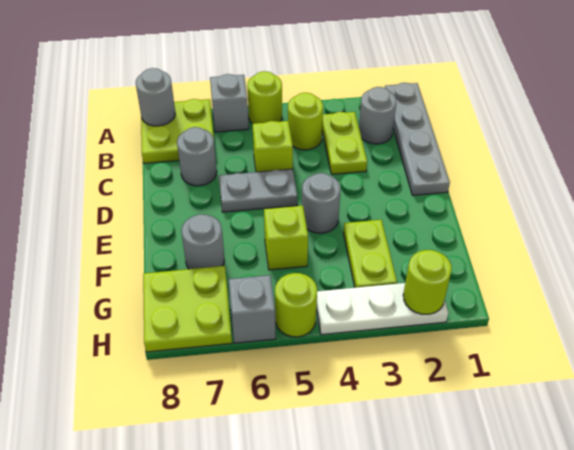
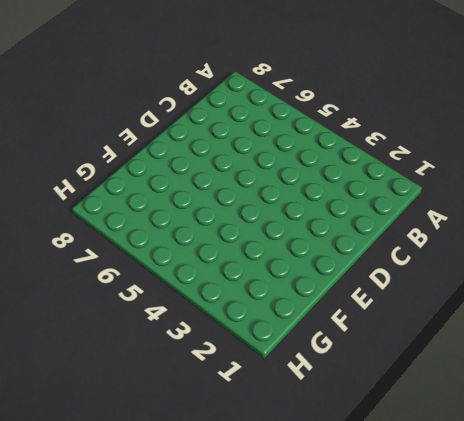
none -> grey 1x4 plate [385,83,450,195]
none -> lime 1x1 round brick [247,71,282,124]
none -> grey 1x1 brick [210,74,249,132]

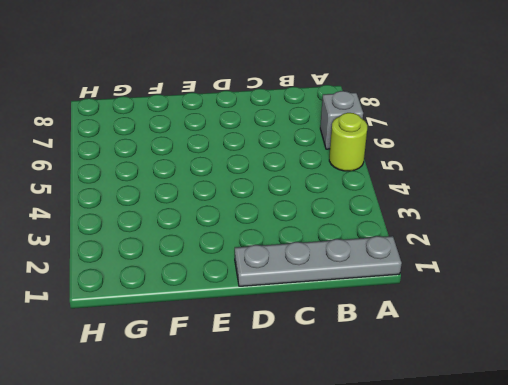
none -> lime 2x2 plate [141,99,214,163]
none -> grey 1x1 round brick [359,87,396,144]
none -> lime 1x2 plate [322,112,367,174]

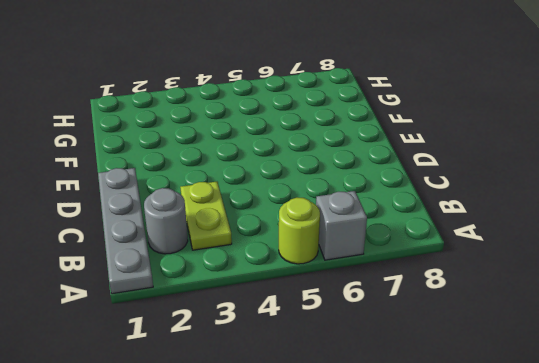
none -> lime 2x2 plate [141,99,214,163]
none -> lime 1x1 round brick [288,93,323,150]
none -> lime 1x1 brick [253,121,293,172]

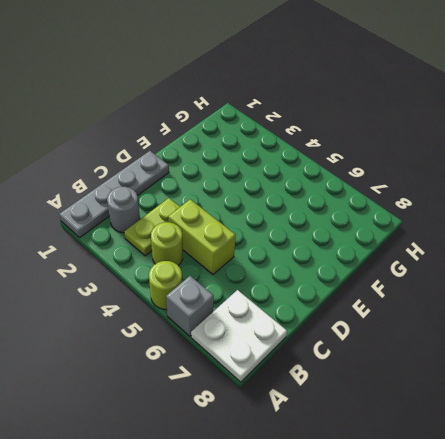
white 2x2 plate [191,290,287,382] -> lime 2x2 plate [141,99,214,163]
lime 1x2 brick [168,199,236,274] -> lime 1x1 brick [253,121,293,172]
none -> grey 1x1 round brick [177,127,217,186]
none -> grey 1x2 plate [219,169,297,212]
none -> grey 1x1 round brick [302,173,340,233]

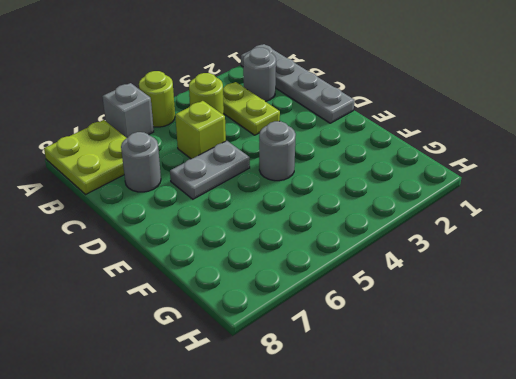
none -> lime 1x2 plate [343,220,397,288]
none -> lime 1x1 brick [264,205,308,270]
none -> grey 1x1 round brick [181,214,224,269]

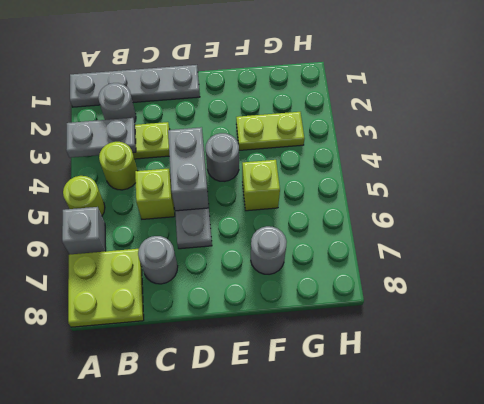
grey 1x2 plate [66,118,136,158] -> none
grey 1x2 brick [168,127,209,211] -> none
none -> lime 2x2 plate [143,266,232,352]
none -> white 1x3 plate [316,283,448,335]
none -> lime 1x1 round brick [275,273,317,337]

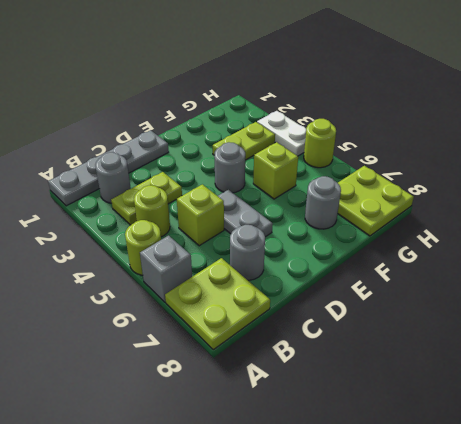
white 1x2 plate [257,111,306,156] -> white 1x3 plate [316,283,448,335]
none -> grey 1x1 brick [229,275,276,343]
none -> grey 1x1 round brick [136,68,175,126]
none -> lime 1x1 round brick [403,250,452,314]

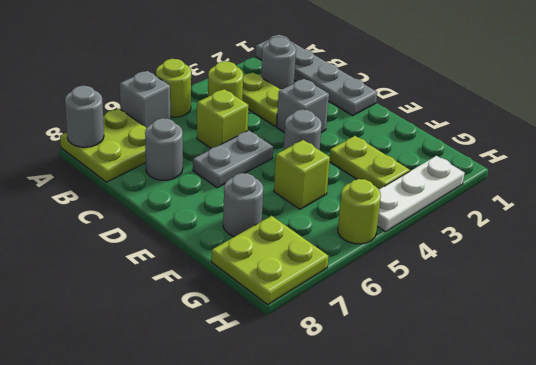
grey 1x1 brick [277,79,329,133] -> grey 1x1 brick moved to [229,275,276,343]
none -> lime 1x1 round brick [403,250,452,314]

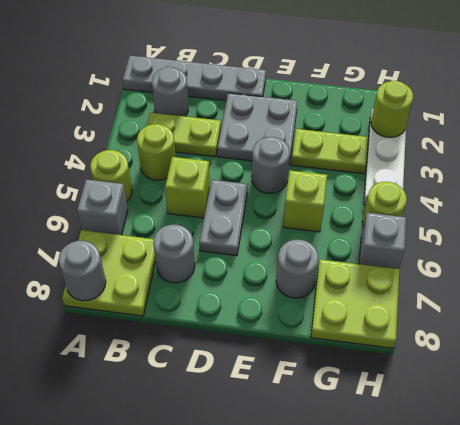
grey 2x2 plate [217,93,298,165] -> none

